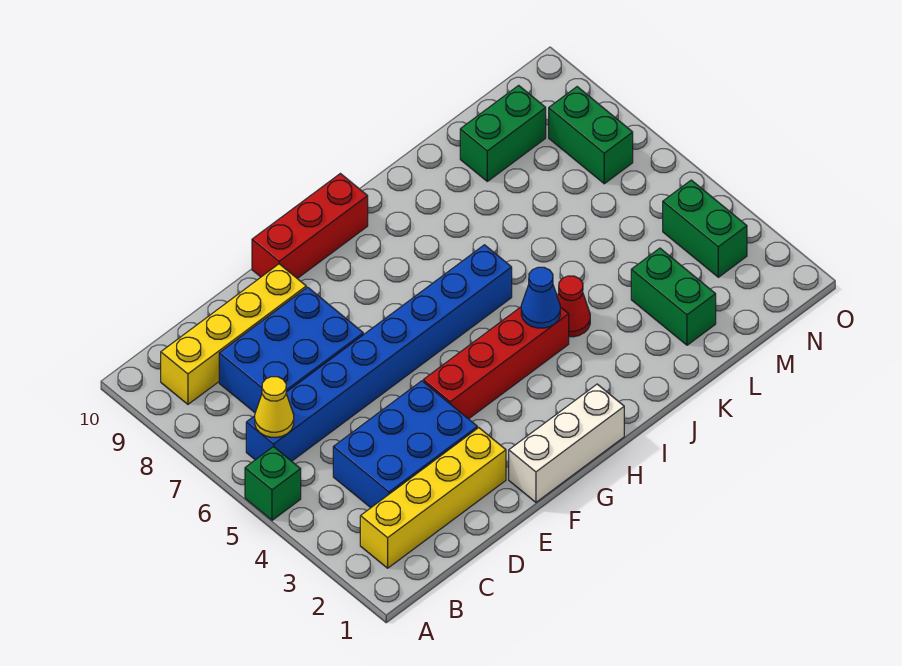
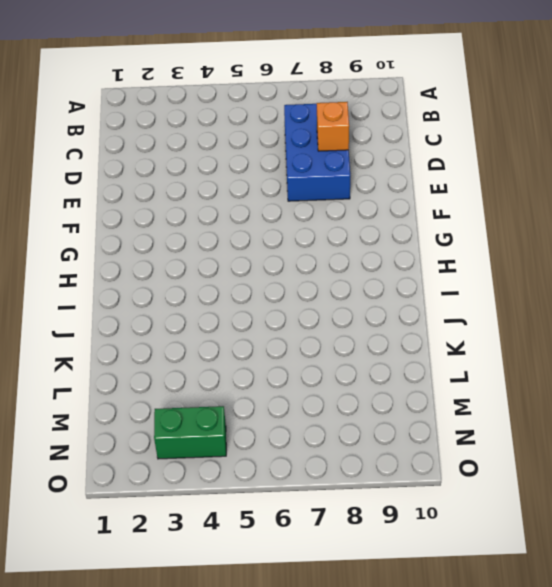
orange 1x1 brick [317,102,349,151] -> none
none -> green 1x1 brick [245,446,301,520]
none -> yellow 1x4 brick [360,428,506,568]
none -> blue 1x8 brick [246,245,512,461]

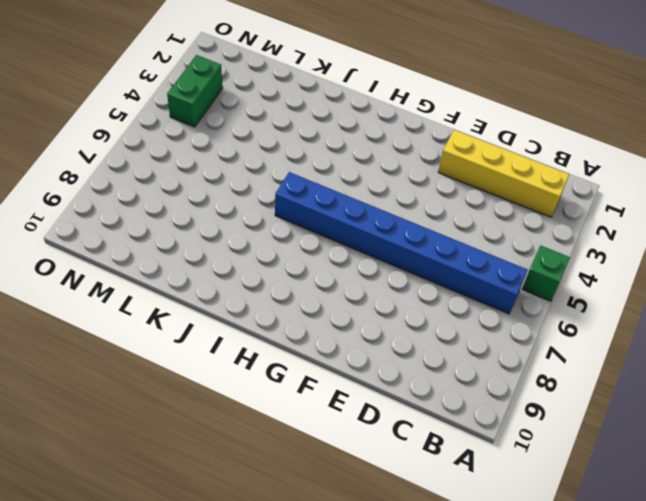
none -> yellow 1x4 brick [161,264,306,404]
none -> blue 2x3 brick [333,381,477,508]
none -> blue 2x3 brick [219,287,363,412]

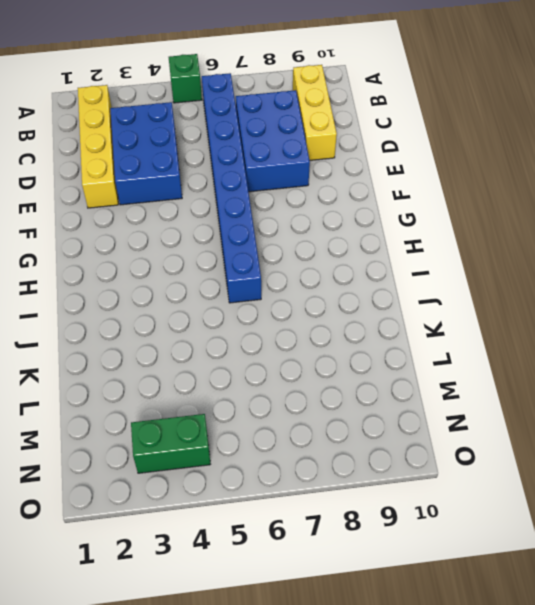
yellow 1x3 brick [293,65,337,160] -> yellow 1x4 brick [161,264,306,404]
none -> white 1x3 brick [509,384,624,502]
none -> red 1x4 brick [423,307,569,419]
none -> red 1x3 brick [252,174,368,278]

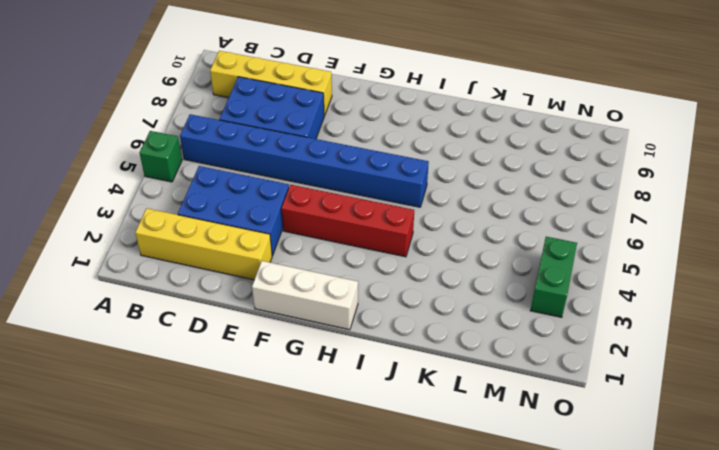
none -> red 1x3 brick [252,174,368,278]
none -> red 1x1 cone [557,276,590,337]
none -> green 1x2 brick [631,248,716,345]

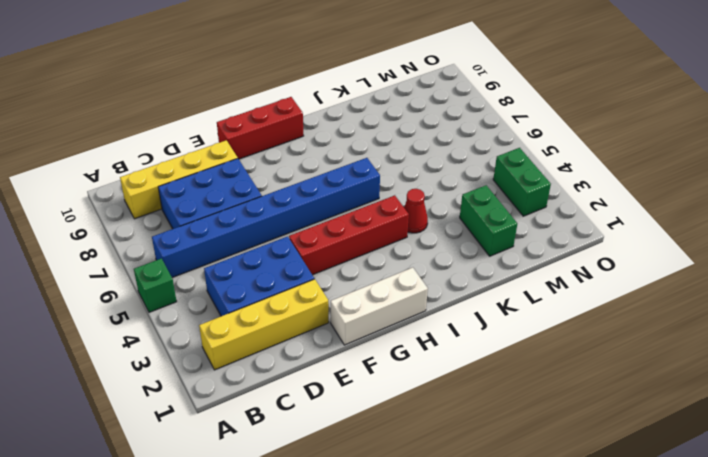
none -> green 1x2 brick [460,85,546,181]
none -> green 1x2 brick [549,87,633,184]
none -> yellow 1x1 cone [255,377,294,437]

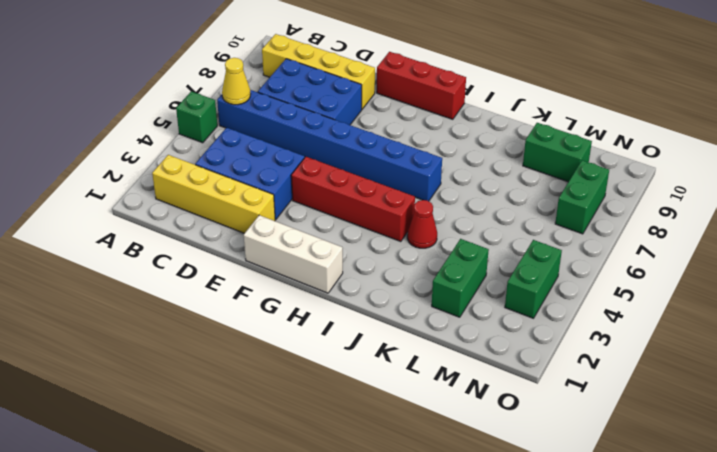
none -> blue 1x1 cone [521,267,560,328]

